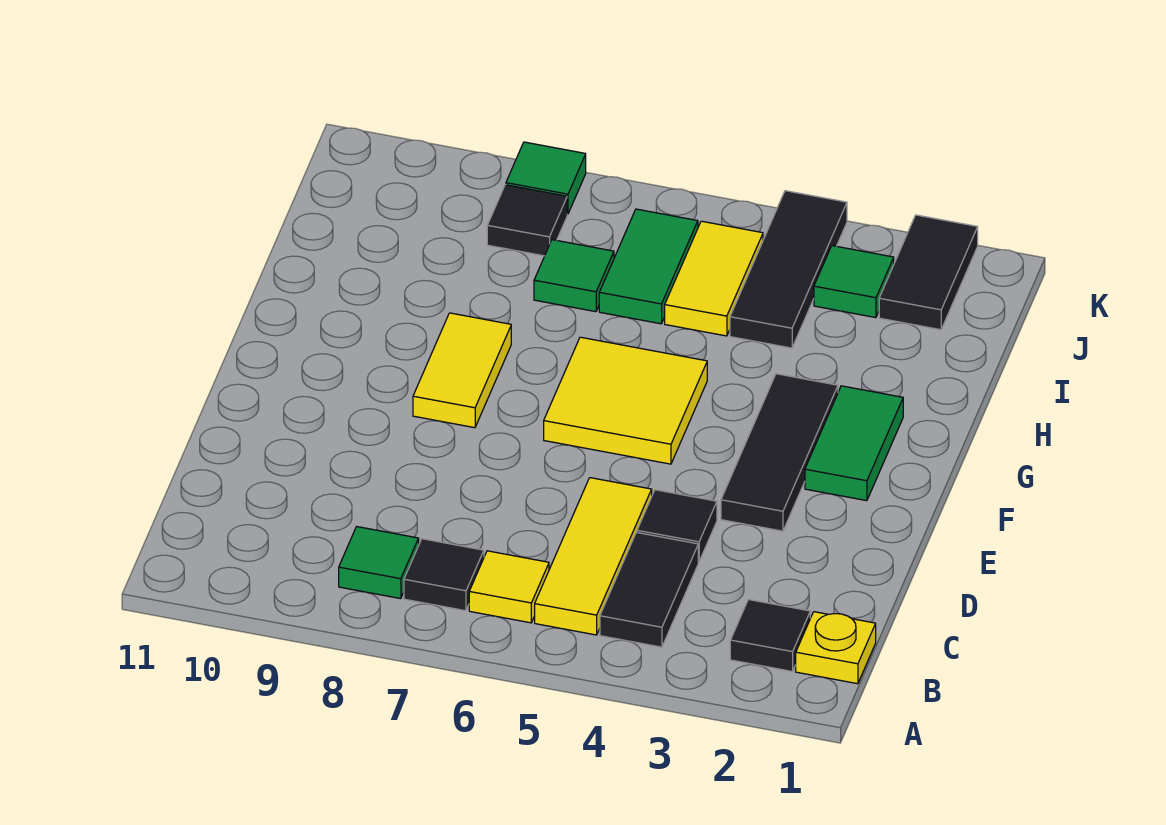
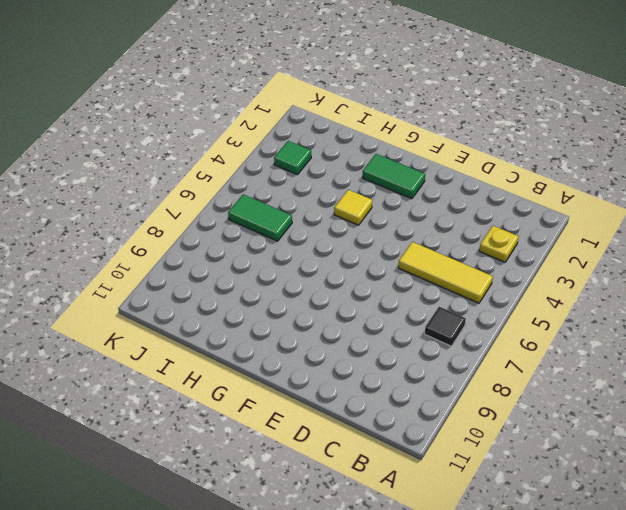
yellow 1x1 plate [479,226,519,262] -> yellow 1x1 plate moved to [796,612,876,684]
yellow 1x1 tile [334,190,372,225] -> yellow 1x1 tile moved to [469,551,549,623]
none -> black 1x1 tile [730,599,810,671]
none -> black 1x2 tile [600,532,698,647]
none -> green 1x1 tile [339,527,419,599]

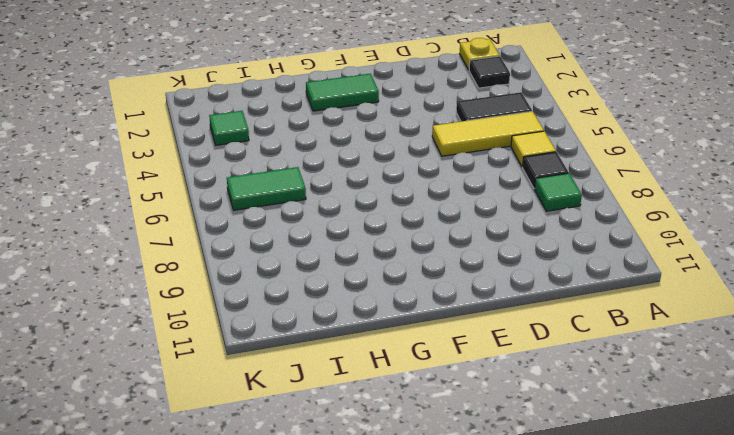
none -> black 1x1 tile [637,490,717,562]
none -> black 1x3 tile [721,374,838,531]
none -> yellow 2x2 tile [544,337,707,464]

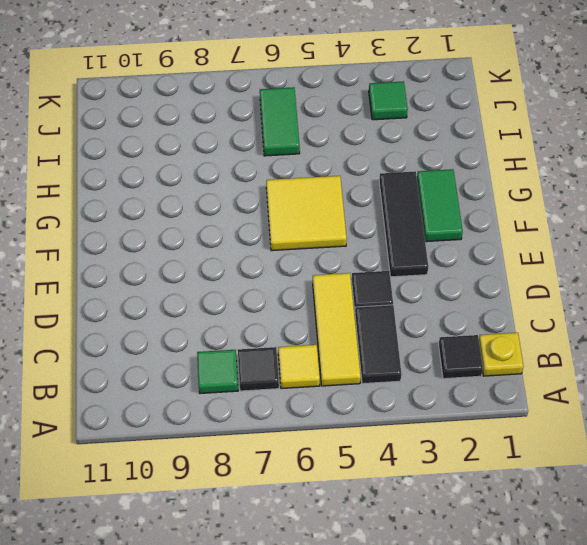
none -> yellow 1x2 tile [413,313,511,428]
none -> black 1x3 tile [730,191,847,348]
none -> yellow 1x2 tile [665,221,763,336]

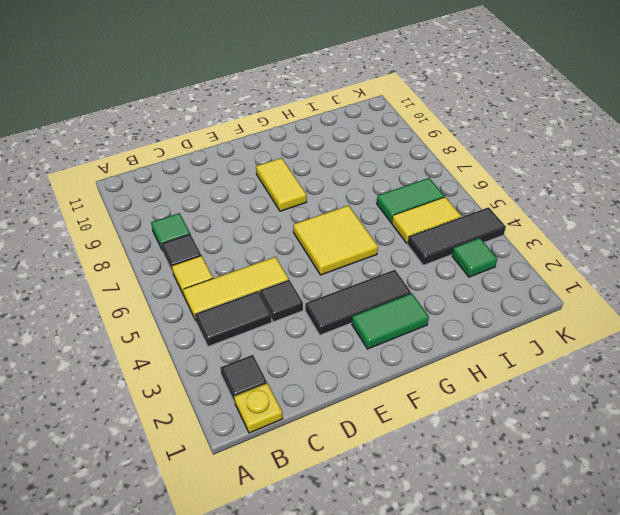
yellow 1x2 tile [256,158,307,211] -> yellow 1x2 tile turned to [413,313,511,428]
none -> green 1x1 tile [534,240,614,312]
none -> black 1x2 tile [879,215,978,330]
none -> black 1x1 tile [487,185,567,256]

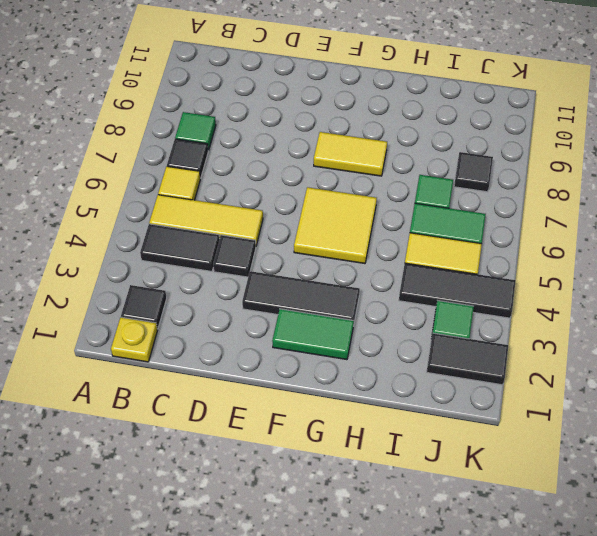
none -> green 1x1 tile [506,142,586,214]

